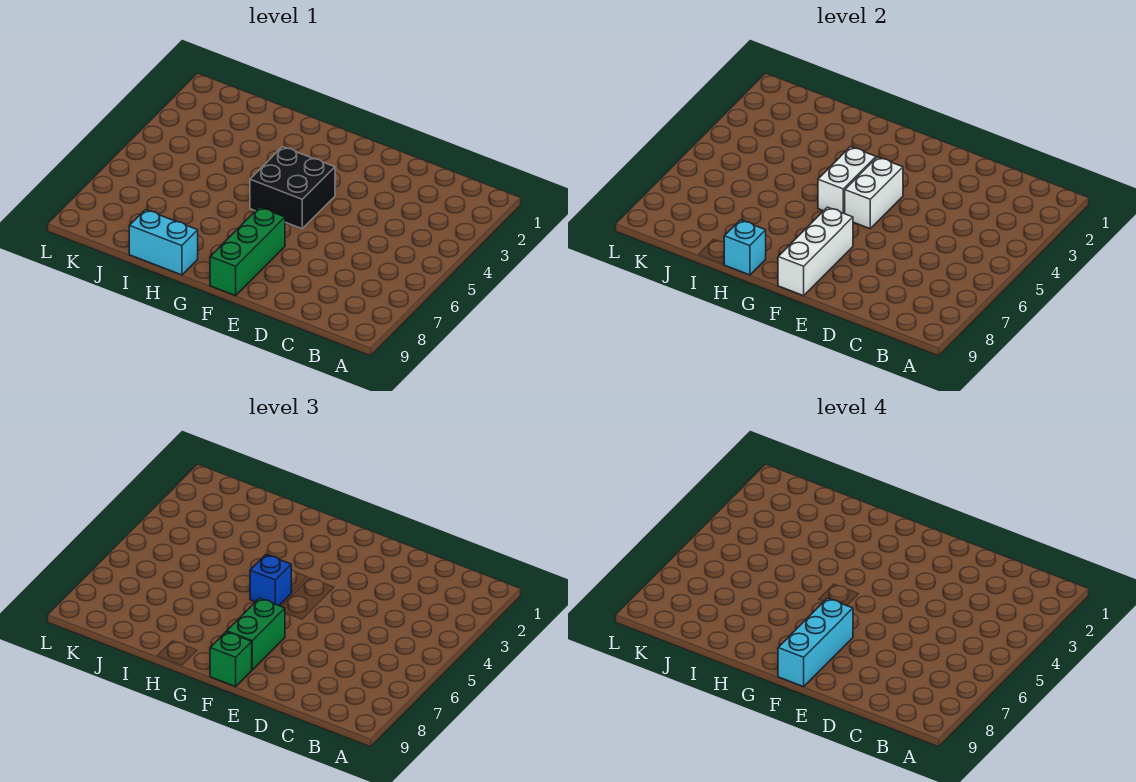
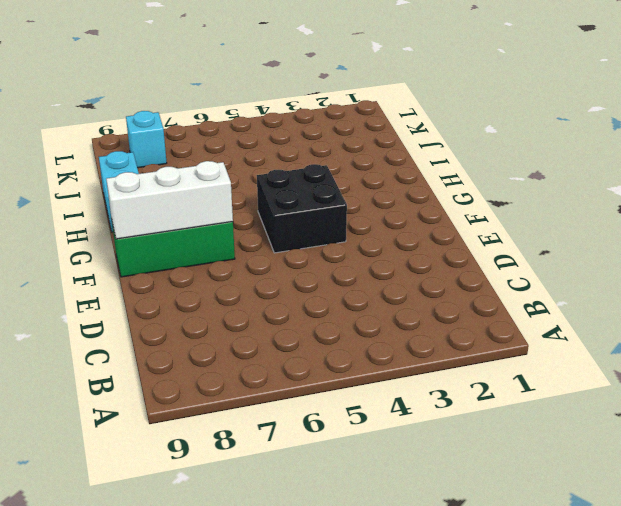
cyan 1x1 brick [126,111,167,168] -> cyan 1x1 brick moved to [724,220,766,275]
none -> white 1x2 brick [845,157,903,229]
none -> white 1x2 brick [818,147,876,214]

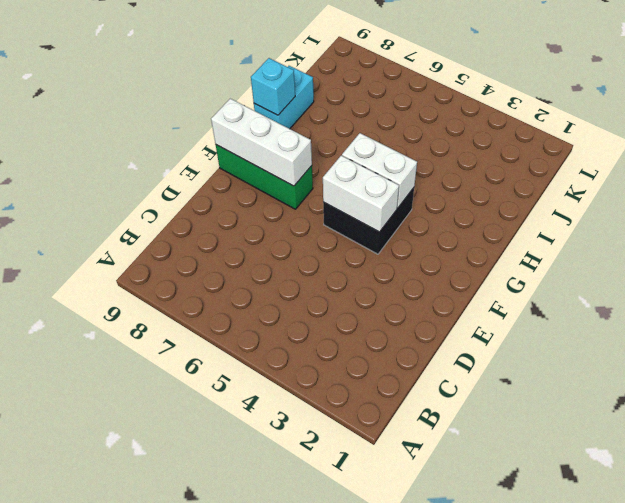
none -> green 1x2 brick [227,598,285,670]
none -> green 1x1 brick [210,632,252,687]

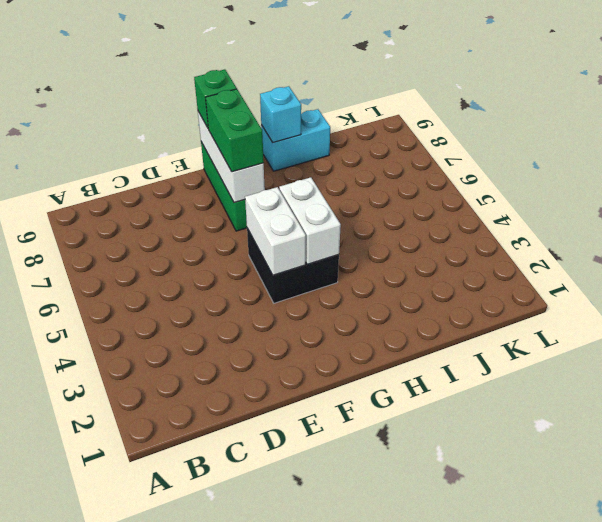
none -> blue 1x1 brick [250,555,291,606]
none -> cyan 1x3 brick [778,598,853,687]

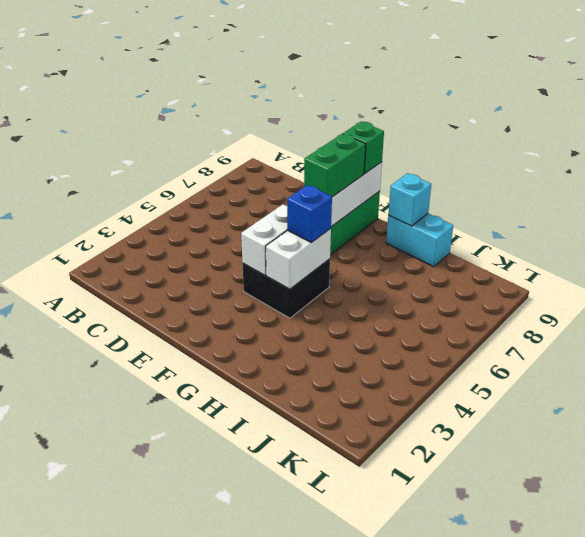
none -> cyan 1x3 brick [778,598,853,687]

